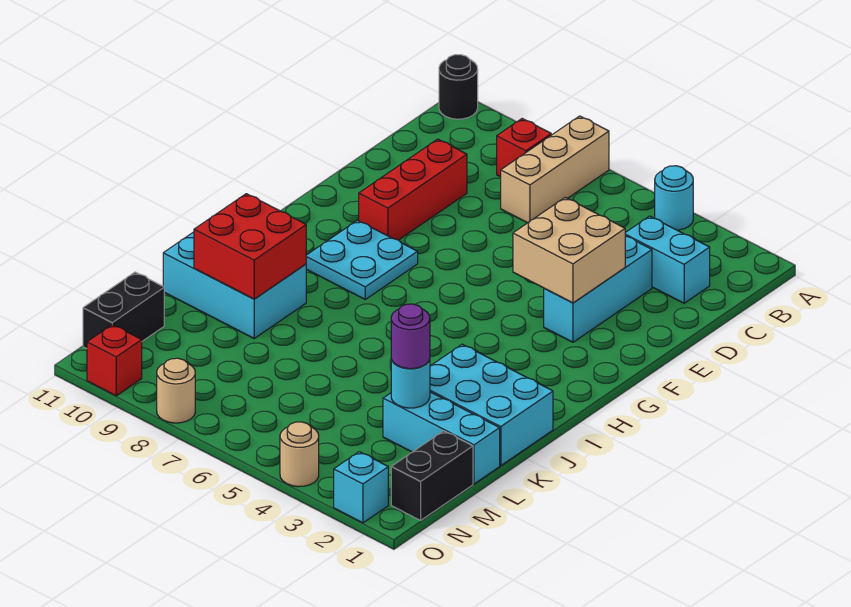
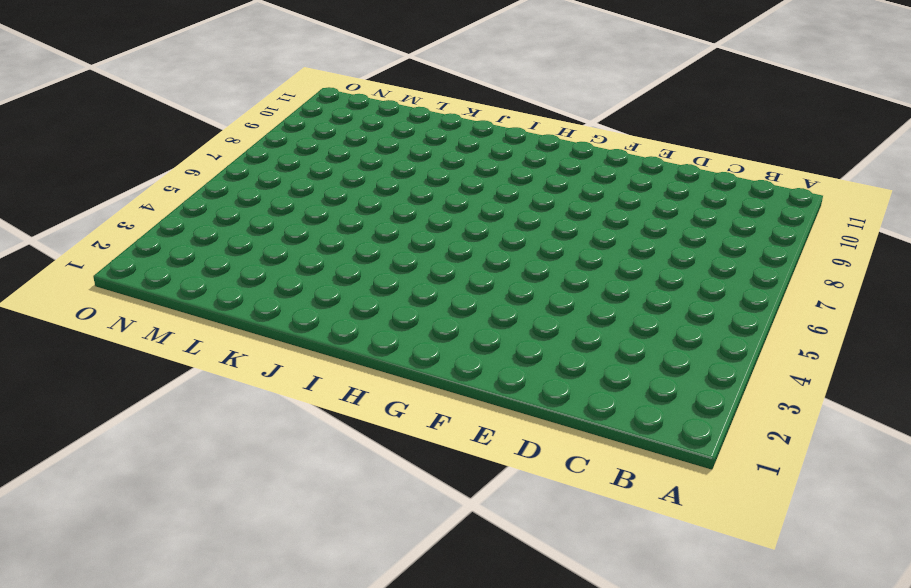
none -> cyan 1x1 round brick [655,166,693,230]
none -> tan 1x3 brick [501,116,609,223]
none -> black 1x1 round brick [439,55,478,119]

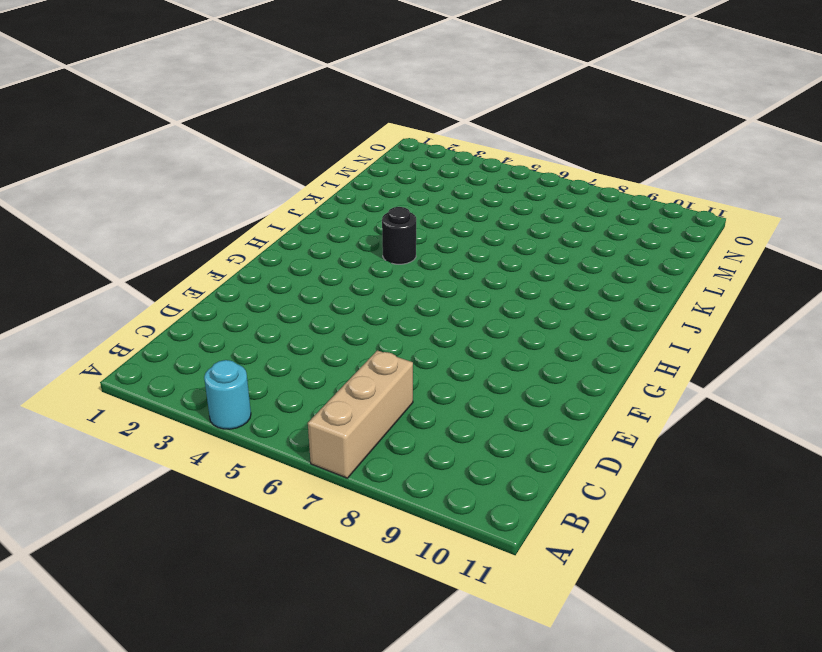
black 1x1 round brick [382,207,416,264] -> black 1x1 round brick moved to [439,55,478,119]
none -> red 1x1 brick [497,119,551,177]
none -> cyan 1x2 brick [625,216,710,303]
none -> cyan 1x3 brick [544,236,652,342]

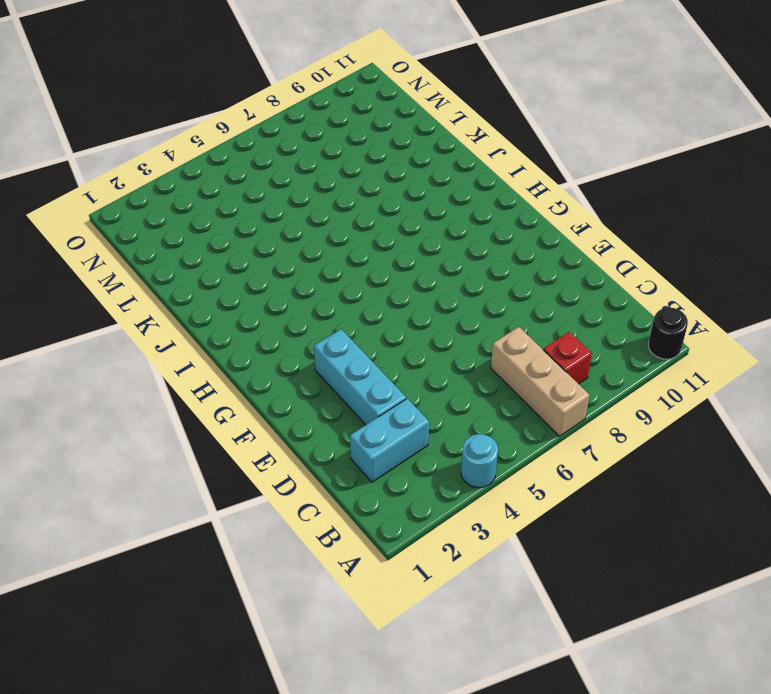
none -> red 1x3 brick [359,139,467,240]
none -> cyan 2x2 plate [306,220,418,299]
none -> cyan 2x3 brick [430,344,553,466]

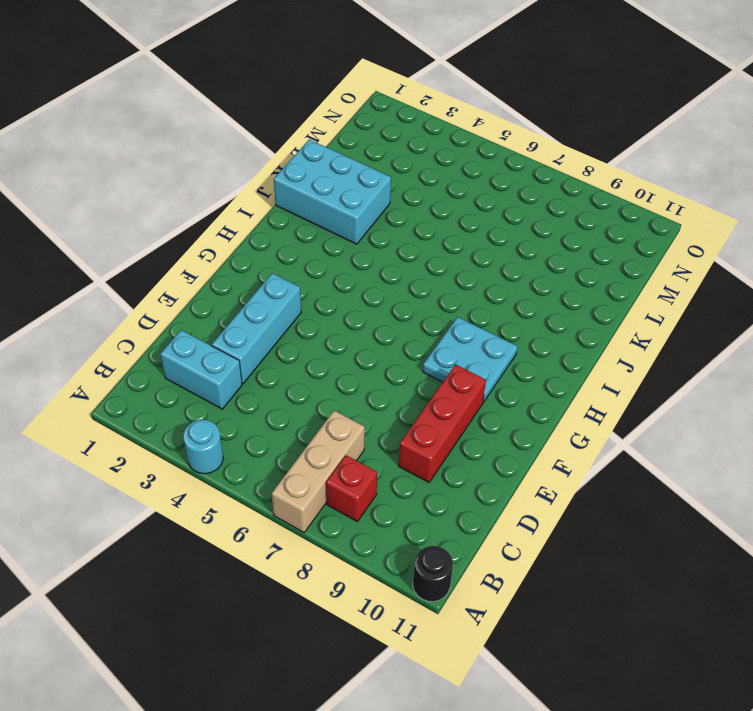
none -> cyan 2x3 brick [163,232,306,338]
none -> cyan 1x3 brick [383,392,500,484]
none -> black 1x2 brick [391,431,473,520]

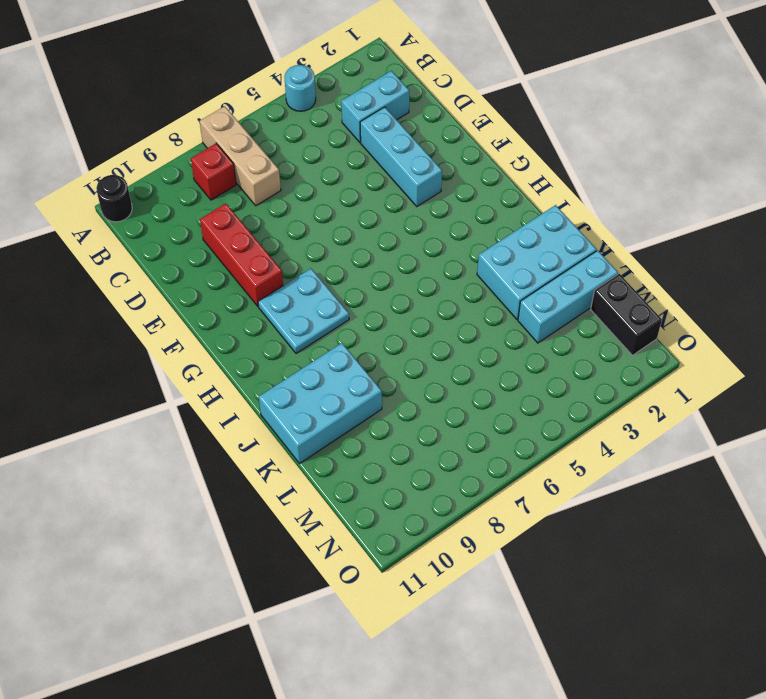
none -> black 1x2 brick [83,272,164,349]
none -> cyan 1x1 brick [334,452,388,523]
none -> tan 1x1 round brick [280,422,319,487]

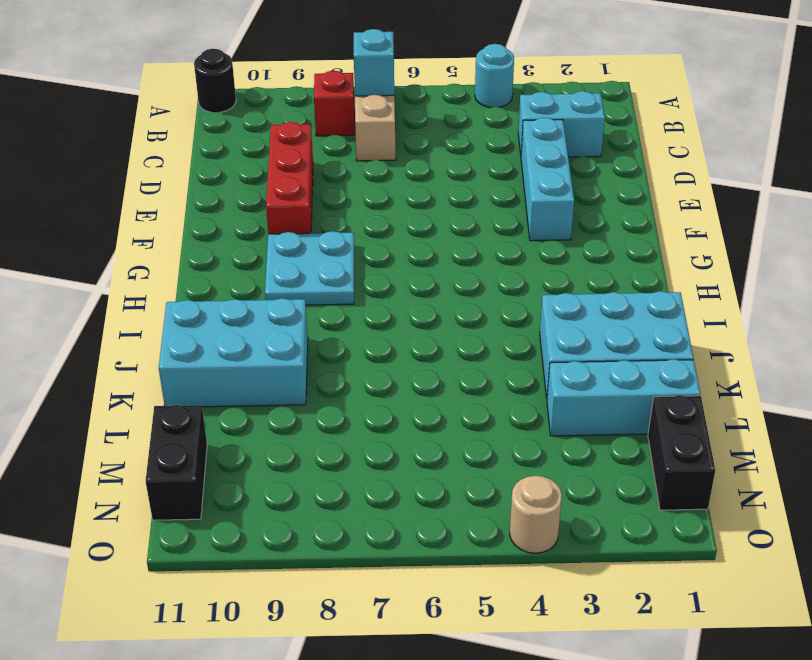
cyan 1x1 brick [354,29,394,96] -> cyan 1x1 brick moved to [334,452,388,523]
none -> tan 1x1 round brick [157,358,195,423]
none -> red 1x1 brick [87,324,142,396]
none -> tan 2x2 brick [513,198,625,303]

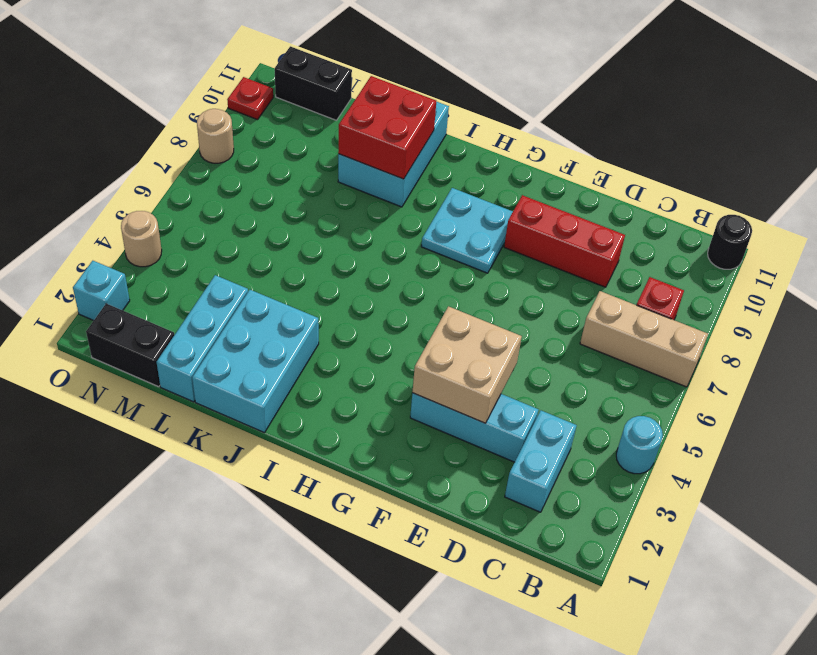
red 1x1 plate [227,77,273,120] -> red 1x1 brick [87,324,142,396]
none -> cyan 1x1 round brick [391,359,430,408]
none -> purple 1x1 round brick [391,304,430,369]

